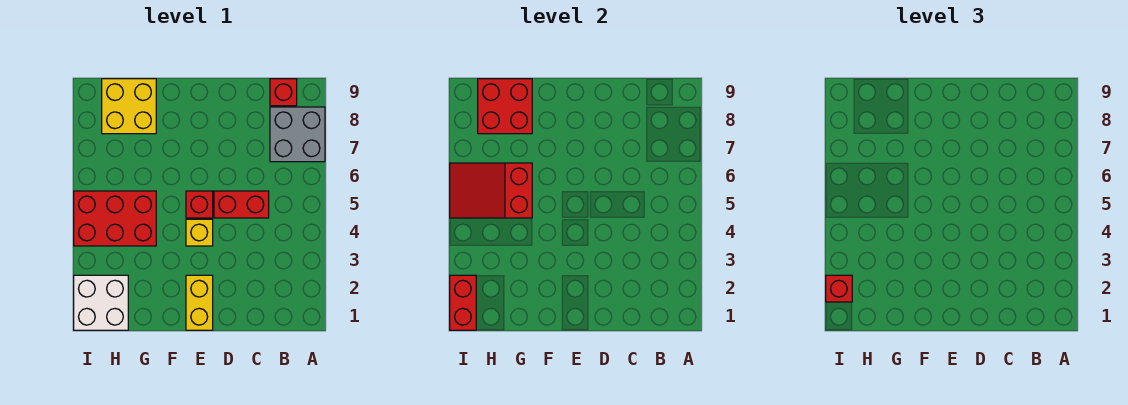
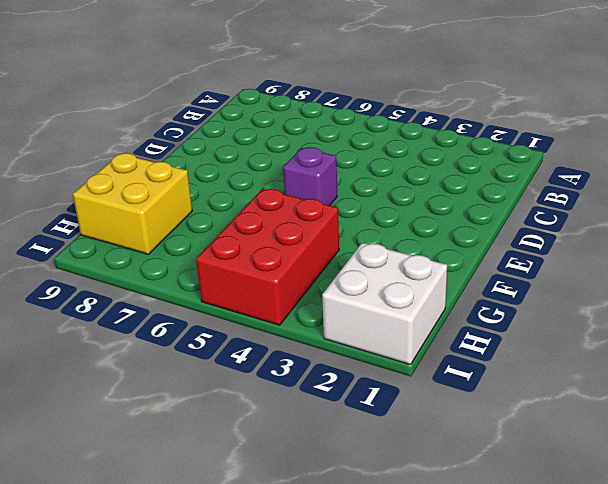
purple 1x1 brick [283,147,337,205] -> red 1x1 brick [186,191,213,218]
none -> grey 2x2 brick [270,107,325,162]
none -> red 1x1 brick [270,79,297,106]
none -> red 1x2 brick [214,191,269,218]

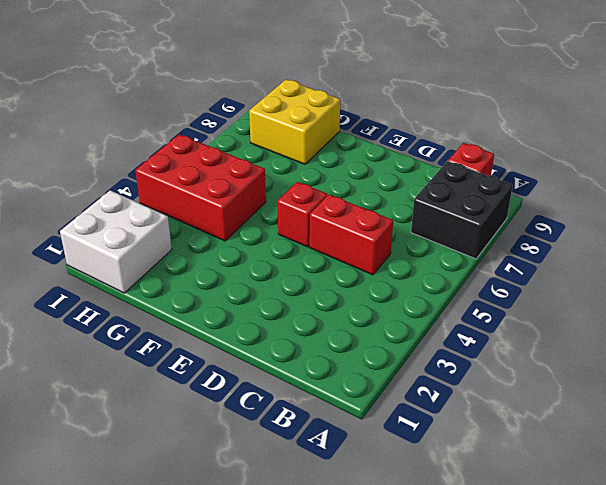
black 2x2 brick [411,161,513,259] -> grey 2x2 brick [270,107,325,162]
none -> yellow 1x2 brick [186,275,213,330]
none -> yellow 1x1 brick [186,219,213,246]
none -> red 2x3 slope [450,163,532,218]

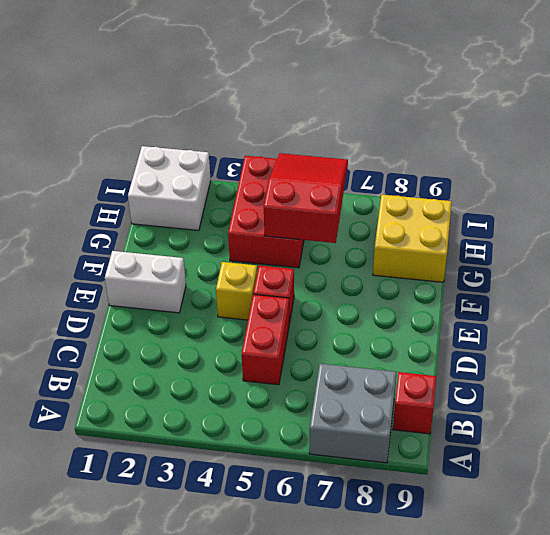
white 1x2 brick [105,251,186,313] -> yellow 1x2 brick [186,275,213,330]
none -> red 2x2 brick [478,79,532,134]
none -> red 1x2 brick [450,275,476,330]
none -> red 1x1 brick [826,275,852,302]

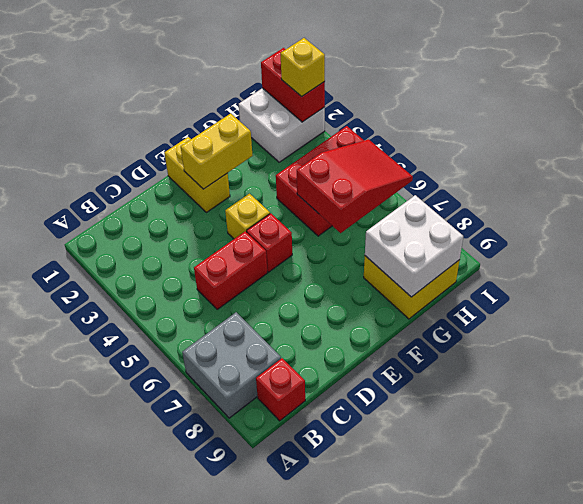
yellow 1x2 brick [181,113,253,189] -> none
white 2x2 brick [365,195,463,297] -> red 2x2 brick [478,79,532,134]
yellow 1x1 brick [281,38,325,97] -> red 1x1 brick [826,275,852,302]

